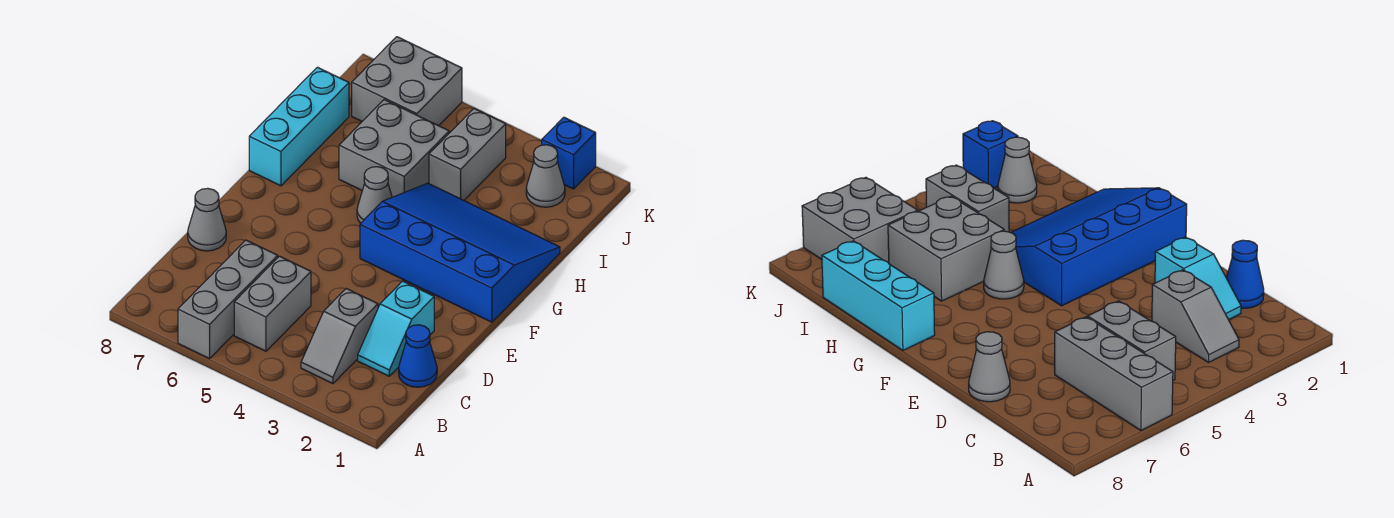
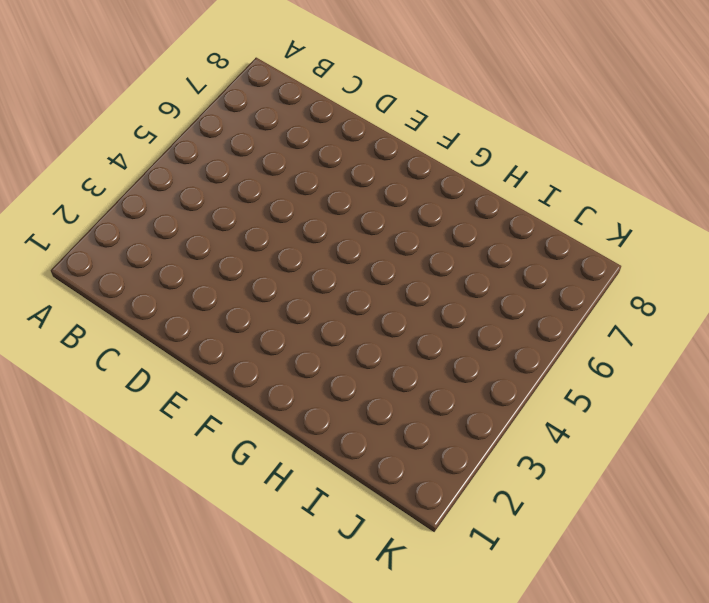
none -> grey 1x3 brick [178,240,278,359]
none -> grey 1x2 slope [301,289,378,384]
none -> grey 1x2 brick [234,256,311,351]

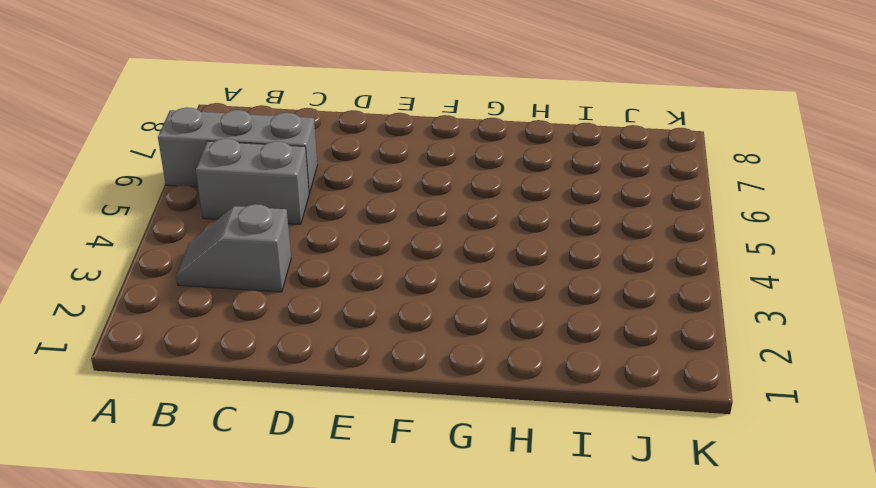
none -> blue 1x1 cone [399,325,437,387]
none -> cyan 1x2 slope [358,281,434,376]
none -> grey 1x1 cone [188,188,226,251]

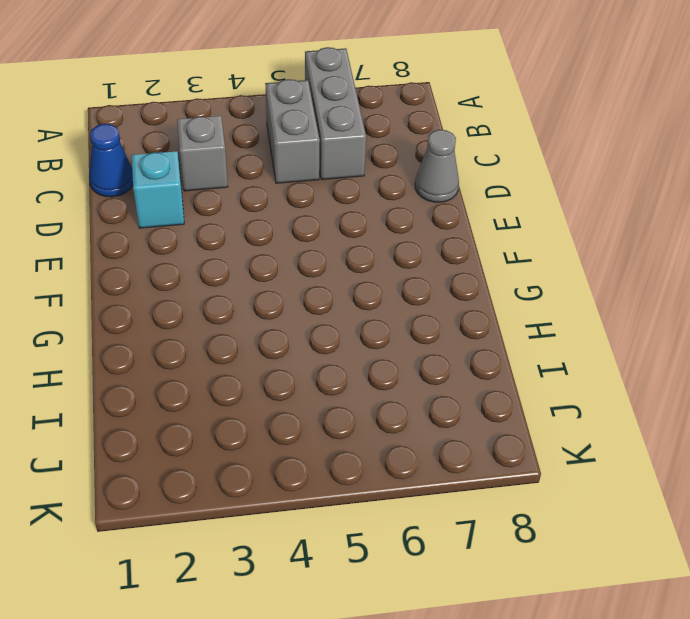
none -> blue 3x4 slope [360,183,560,322]
none -> grey 1x1 cone [357,167,392,223]
none -> cyan 1x3 brick [249,67,349,186]

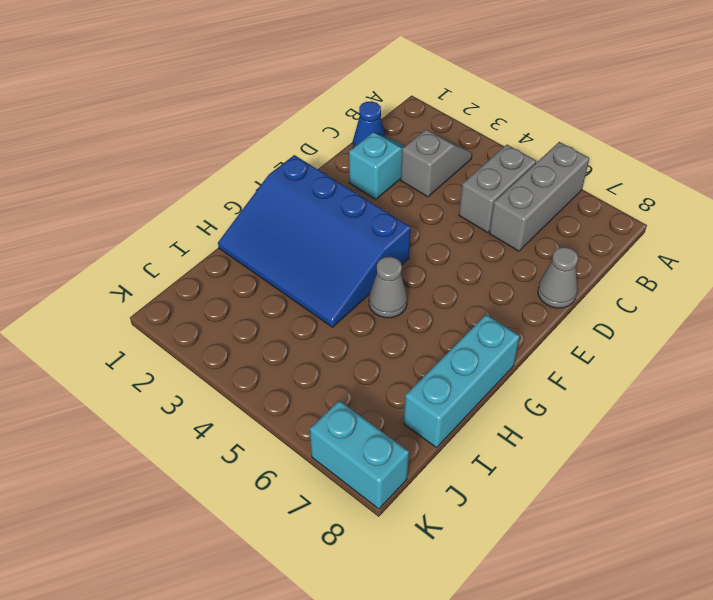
cyan 1x2 brick [310,400,409,509] -> grey 2x2 brick [352,37,462,126]
none -> grey 2x2 brick [339,100,449,197]
none -> grey 1x2 brick [429,109,506,200]
none -> grey 1x1 cone [526,145,565,207]

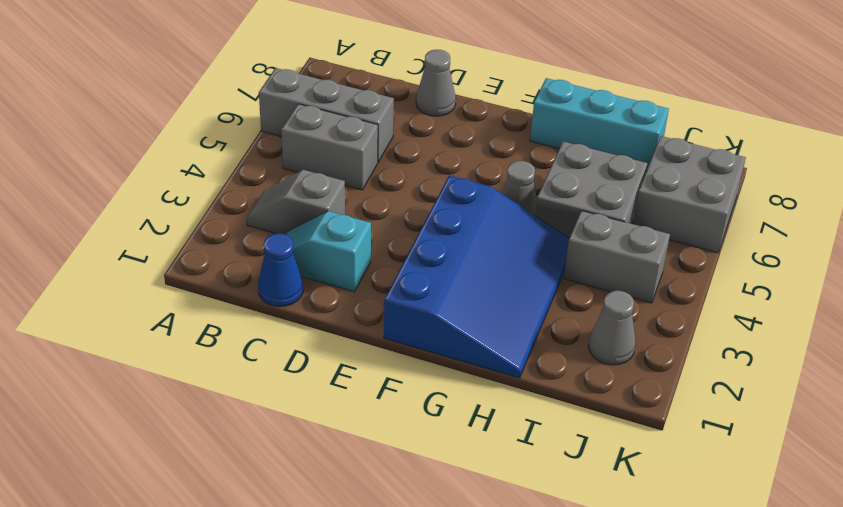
none -> blue 1x1 brick [542,117,596,189]

